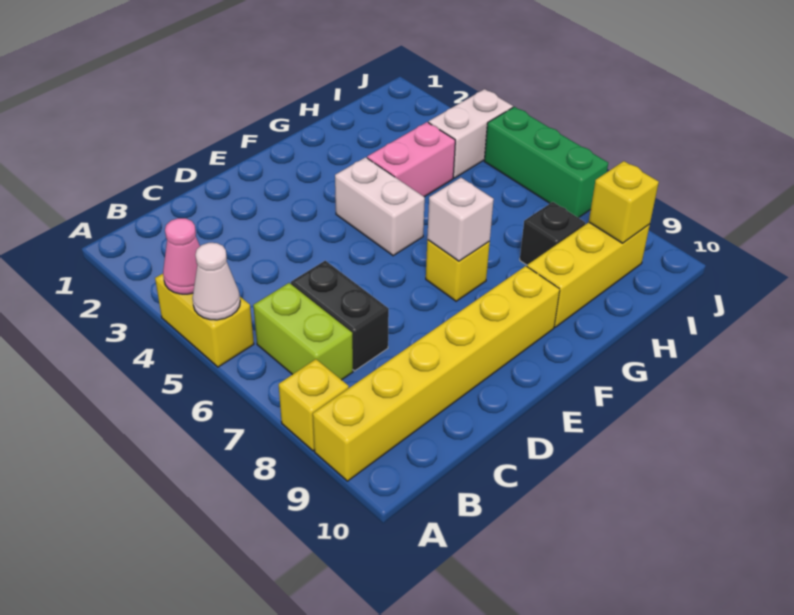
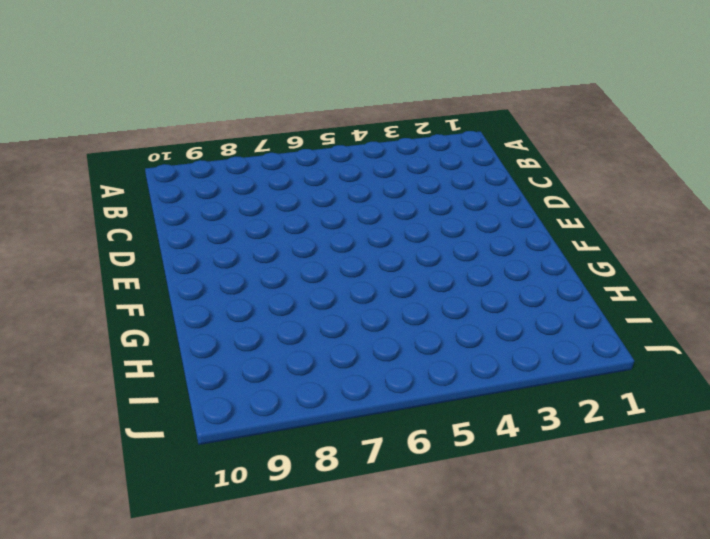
none -> yellow 1x2 brick [155,274,254,367]
none -> yellow 1x1 brick [279,359,349,451]
none -> yellow 1x6 brick [313,266,560,481]

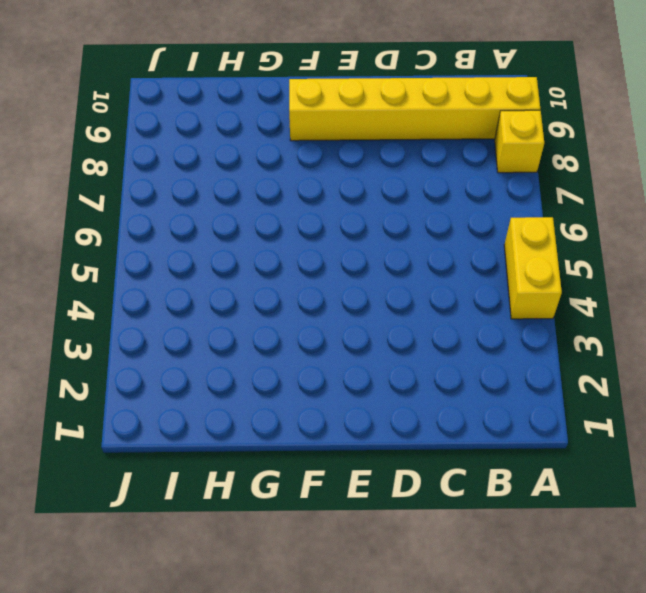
none -> lime 1x2 brick [253,283,353,380]
none -> black 1x2 brick [291,261,389,371]
none -> white 1x2 brick [335,157,425,256]

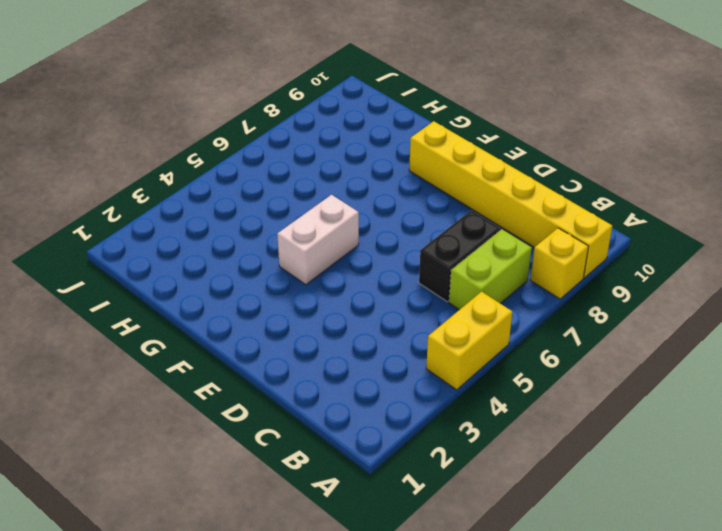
none -> yellow 1x1 brick [426,240,490,301]
none -> pink 1x2 brick [367,122,455,197]
none -> yellow 1x3 brick [527,222,650,327]

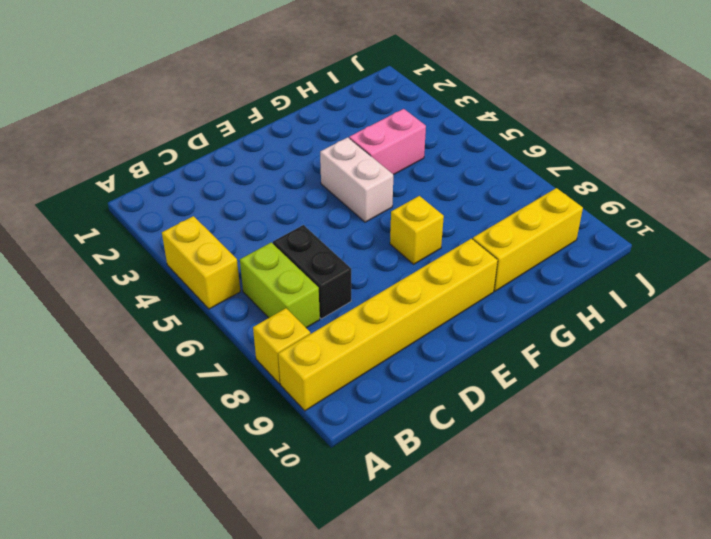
none -> black 1x1 brick [520,202,585,265]
none -> white 1x2 brick [428,89,513,178]
none -> green 1x3 brick [484,107,608,218]

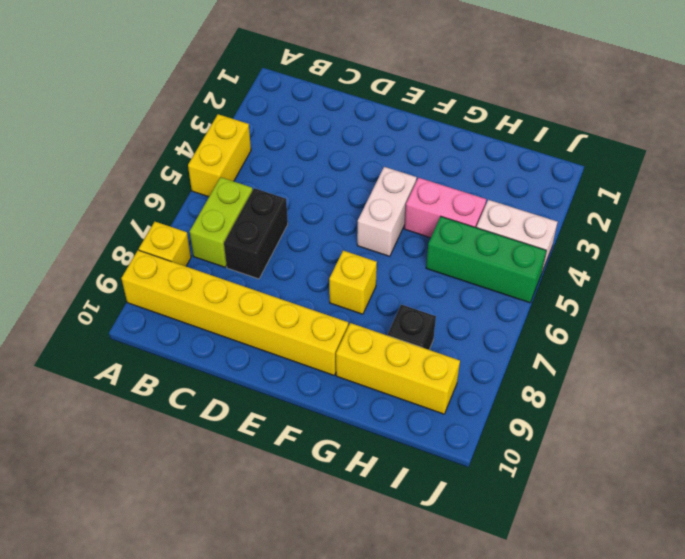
green 1x3 brick [426,217,546,303] -> green 1x3 brick turned to [484,107,608,218]
none -> pink 1x1 cone [163,218,200,294]
none -> white 1x1 cone [192,243,240,320]
none -> white 1x1 brick [427,178,494,261]

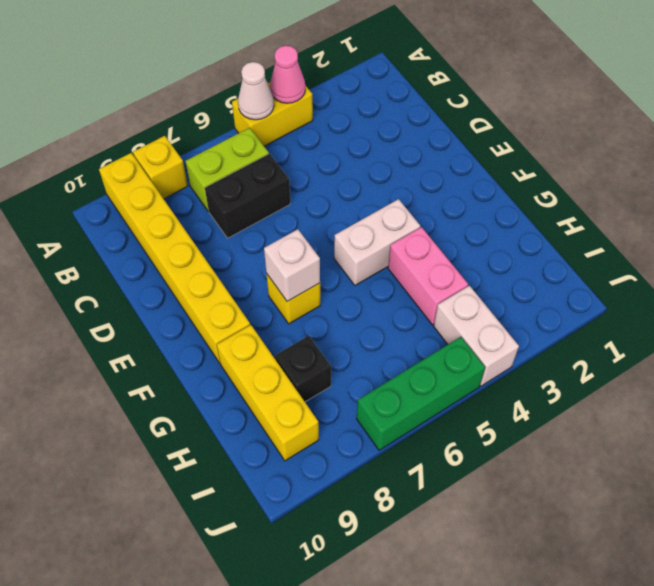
none -> yellow 1x1 brick [589,161,659,243]

